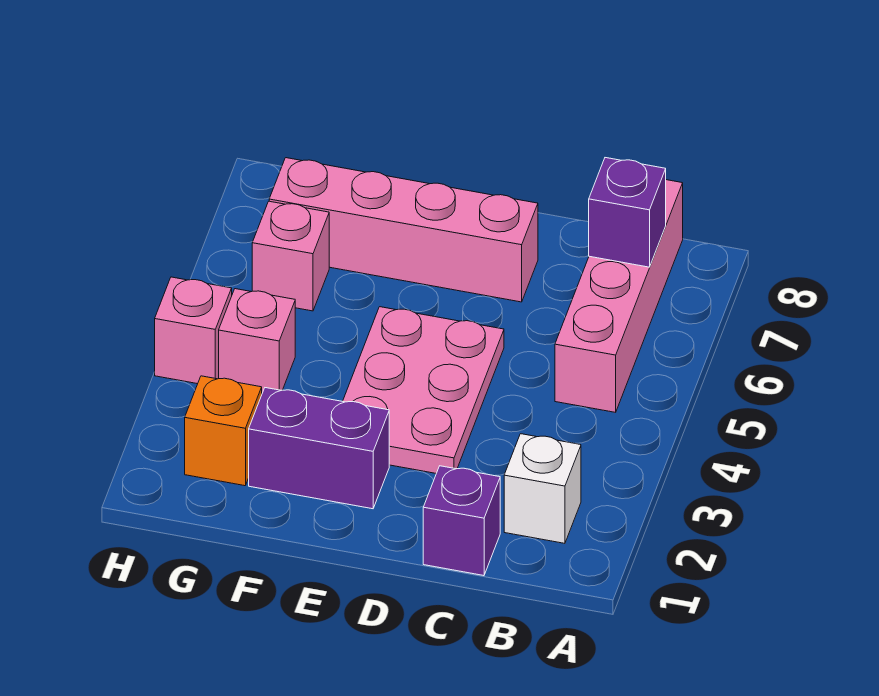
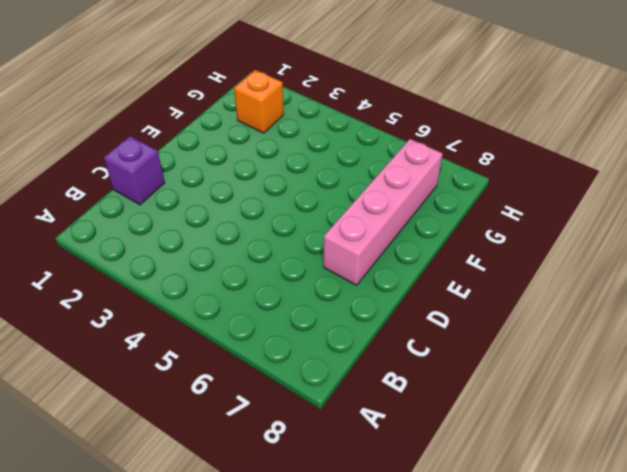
none -> white 1x1 brick [504,434,581,543]
none -> pink 1x4 brick [555,180,683,412]

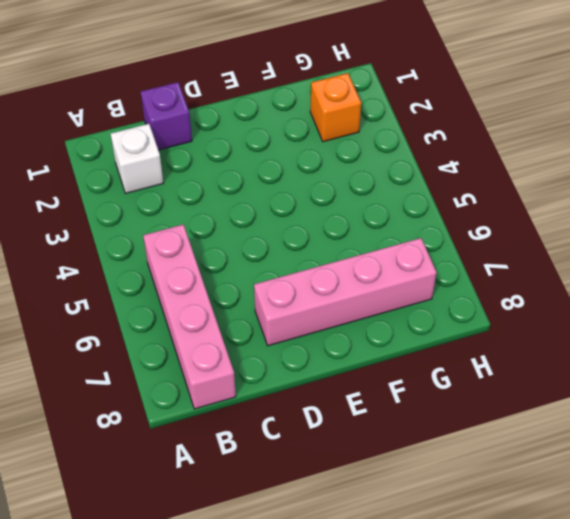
none -> pink 2x3 plate [343,307,504,473]
none -> purple 1x2 brick [249,388,389,509]

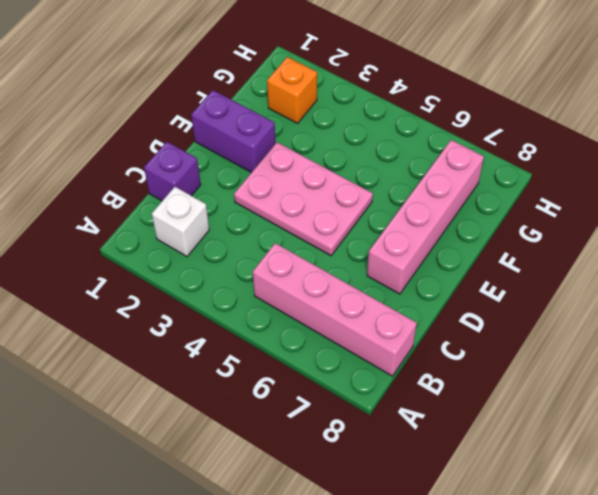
purple 1x2 brick [191,90,275,173] -> purple 1x2 brick turned to [249,388,389,509]
none -> pink 1x1 brick [219,289,295,393]
none -> pink 1x1 brick [252,201,329,311]

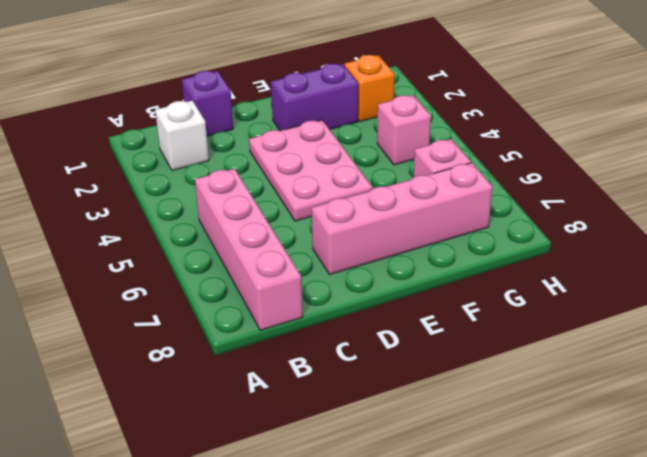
none -> pink 1x1 brick [155,277,232,384]
none -> purple 1x1 brick [589,158,666,267]

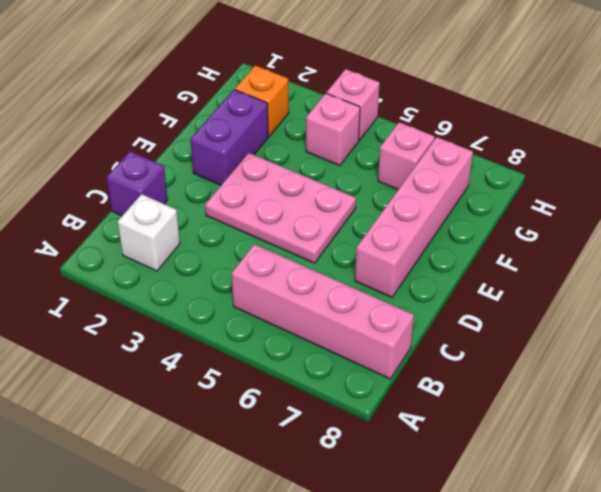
none -> purple 1x1 brick [589,158,666,267]

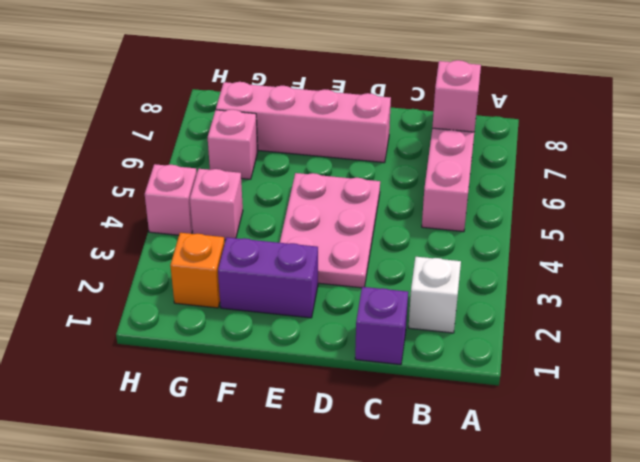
pink 1x1 brick [432,60,481,132] -> purple 1x1 brick [589,158,666,267]

